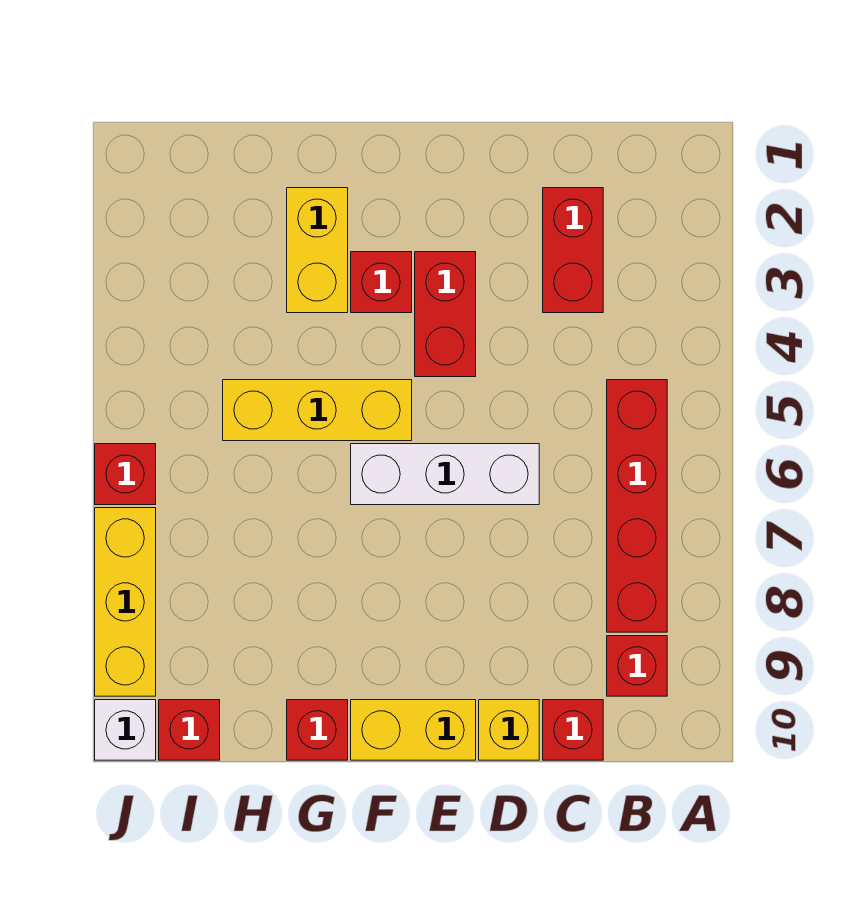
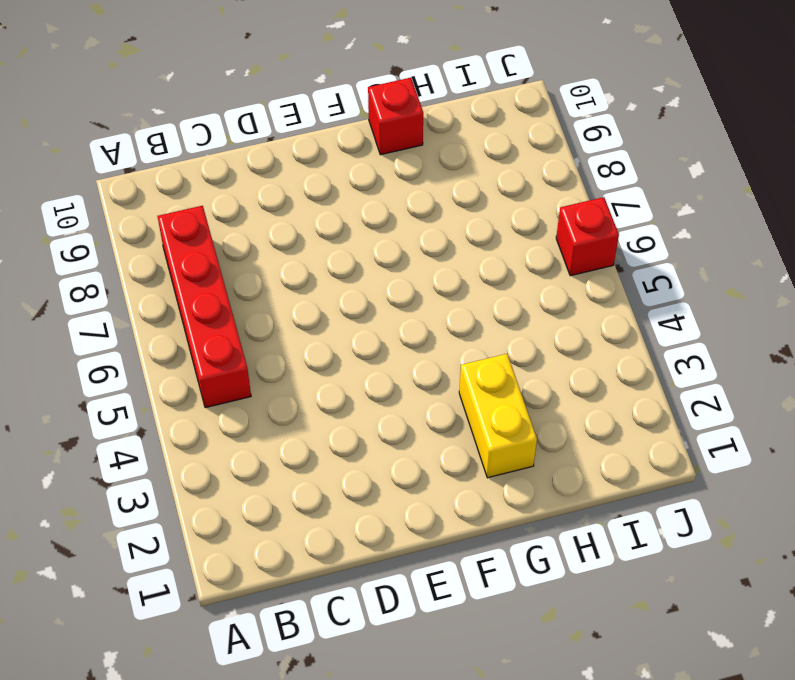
none -> red 1x1 brick [607,636,667,696]
none -> red 1x2 brick [543,188,603,313]
none -> red 1x1 brick [543,700,603,760]

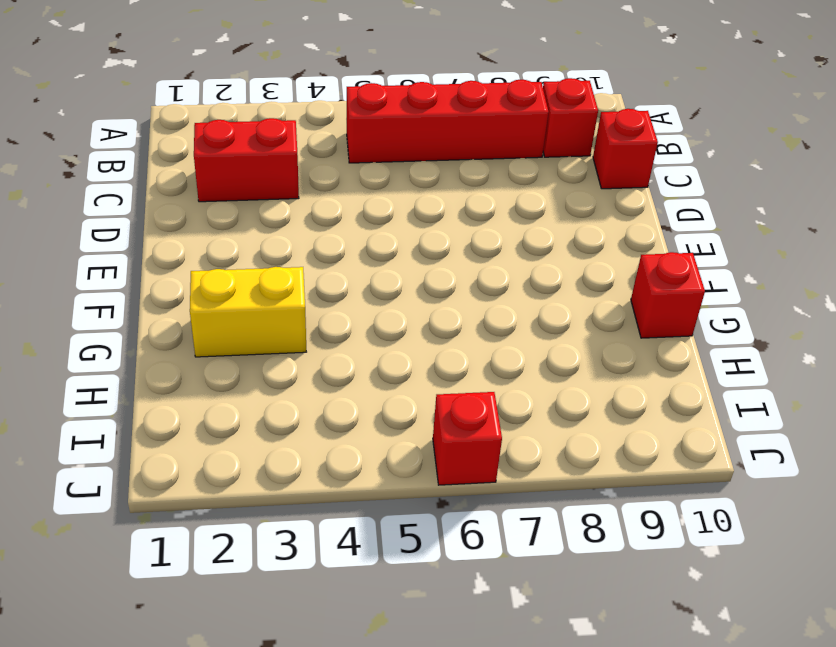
none -> white 1x3 brick [351,444,539,505]
none -> yellow 1x1 brick [479,700,539,760]
none -> red 1x2 brick [415,252,476,377]

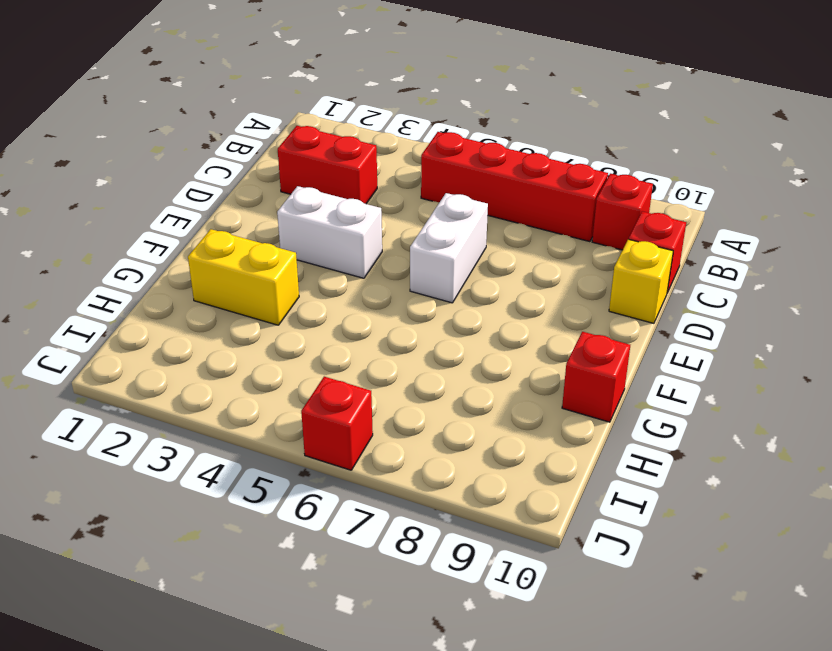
white 1x2 brick [410,193,488,303] -> white 1x3 brick [351,444,539,505]
white 1x2 brick [277,186,382,278] -> red 1x2 brick [415,252,476,377]
none -> yellow 1x2 brick [351,700,476,760]
none -> red 1x1 brick [351,252,412,313]
none -> yellow 1x3 brick [223,380,412,441]

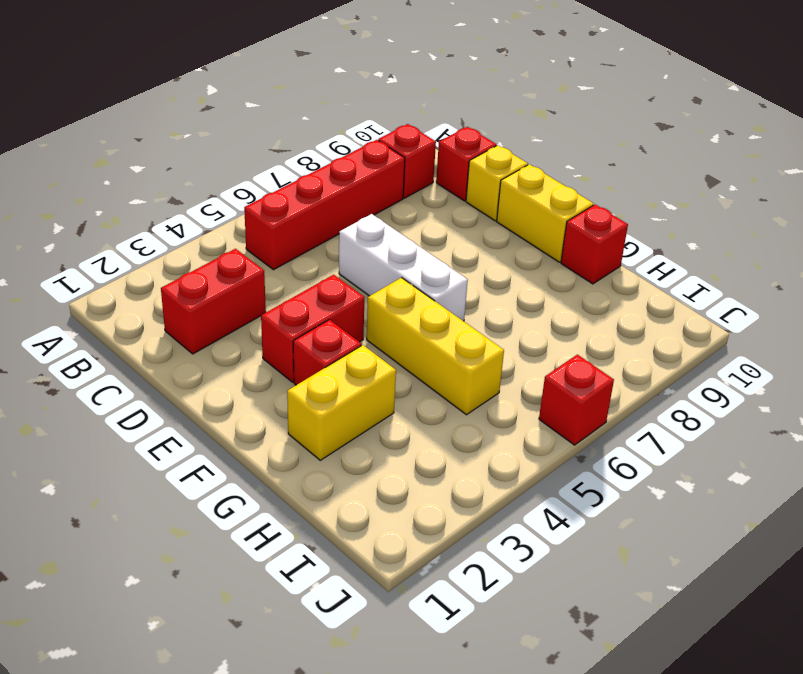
none -> red 1x1 brick [159,700,220,760]
none -> yellow 1x3 brick [95,508,156,696]
none -> white 1x1 brick [95,700,156,760]

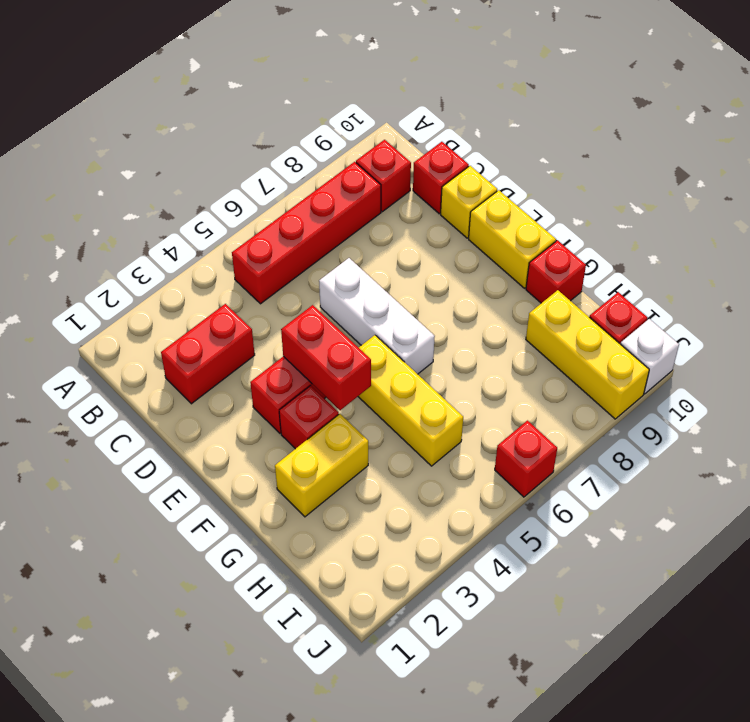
red 1x2 brick [281,305,371,410] -> none
yellow 1x3 brick [526,290,649,419] -> yellow 1x3 brick turned to [95,508,156,696]

